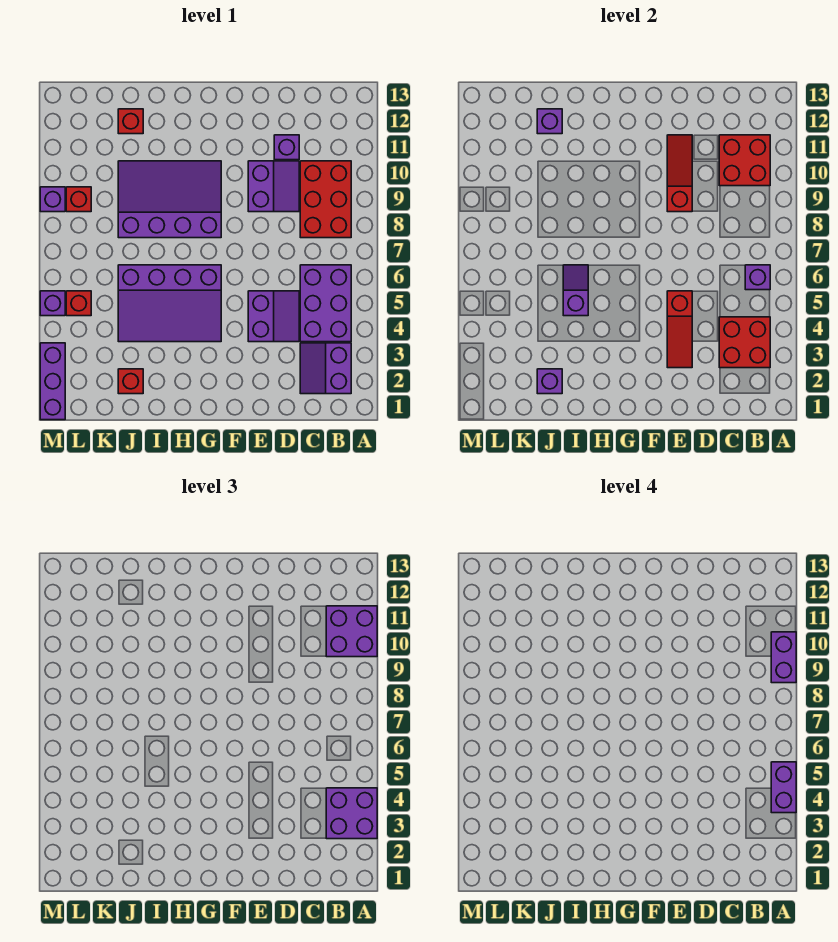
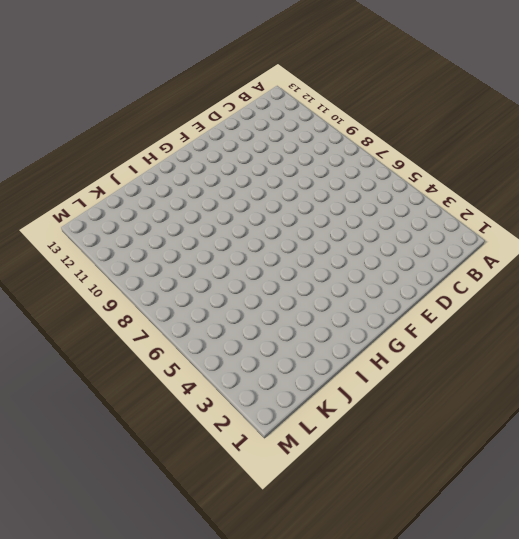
none -> purple 2x2 slope [300,343,351,394]
none -> purple 2x3 brick [300,265,351,342]
none -> red 2x3 brick [300,161,351,238]

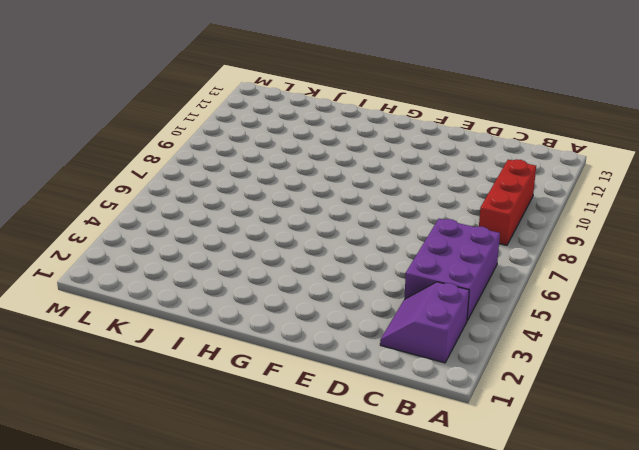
red 1x3 brick [479,159,536,245] -> red 2x3 brick [300,161,351,238]
none -> purple 2x2 slope [248,291,299,342]
none -> purple 2x2 slope [248,161,299,212]
none -> purple 1x1 brick [274,135,299,160]

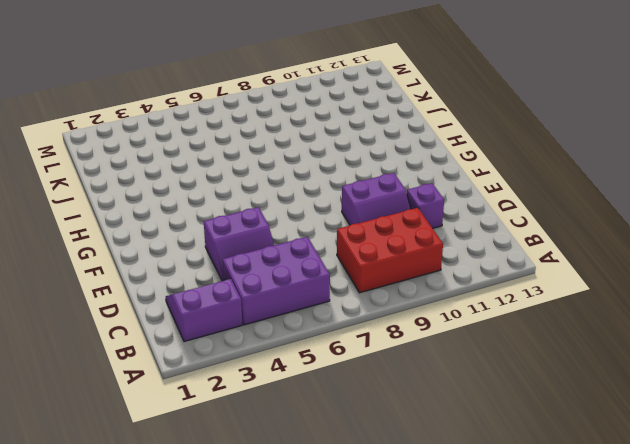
none -> purple 3x4 slope [118,265,221,342]
none -> purple 3x4 slope [118,161,221,238]
none -> red 1x1 brick [118,369,143,394]

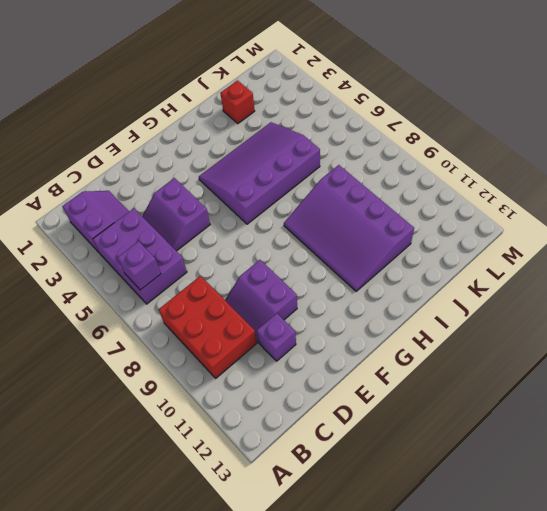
purple 3x4 slope [284,165,414,291] -> purple 3x4 slope turned to [118,161,221,238]
none -> red 1x1 brick [118,109,143,134]
none -> red 1x1 brick [66,291,91,316]
none -> red 1x1 brick [66,187,91,212]

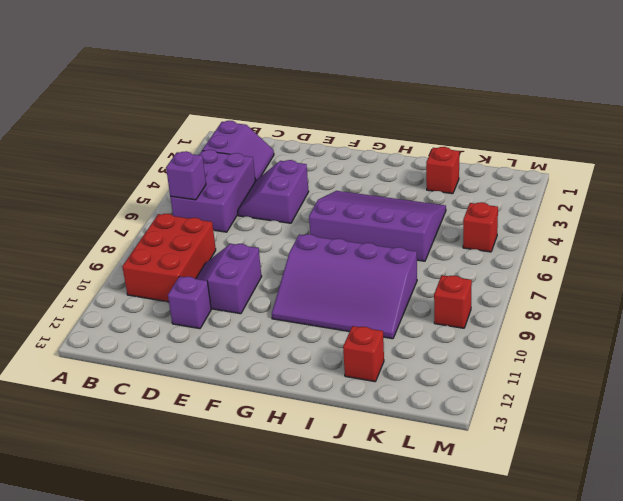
none -> purple 1x3 brick [40,343,65,420]
none -> purple 1x1 brick [40,291,65,316]
none -> purple 1x1 brick [40,187,65,212]

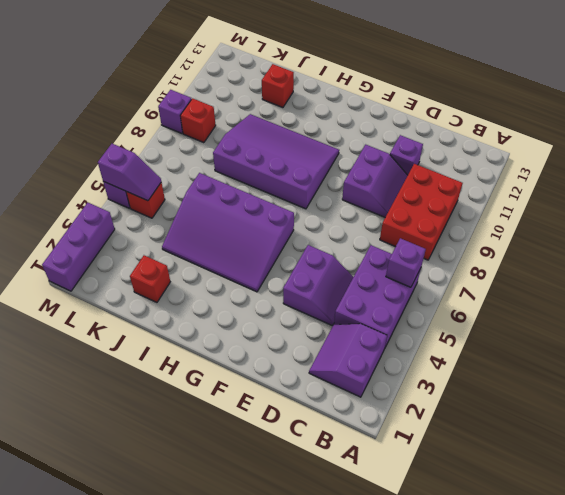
purple 1x2 slope [98,144,161,201] -> purple 1x2 slope turned to [563,265,588,316]
none -> red 2x2 brick [719,317,770,368]
none -> red 2x2 brick [719,135,770,186]
none -> red 1x3 slope [667,291,692,368]

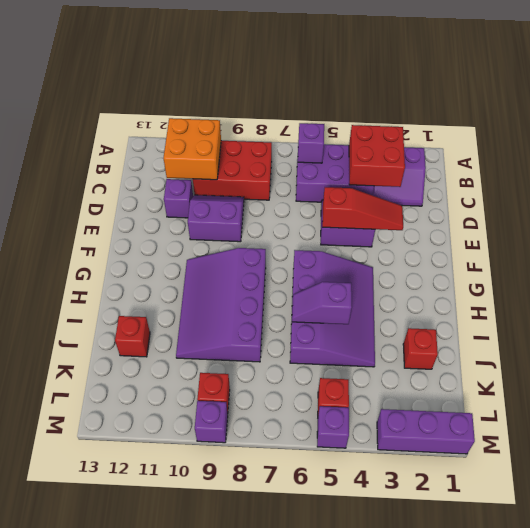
orange 2x2 brick [164,118,221,180] -> red 2x2 brick [719,135,770,186]
none -> red 1x3 slope [667,135,692,212]
none -> purple 1x1 brick [537,369,562,394]
none -> purple 1x1 brick [537,109,562,134]

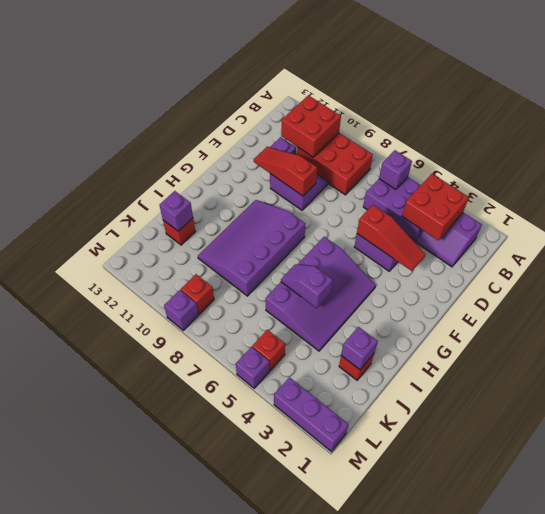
none -> purple 2x2 brick [326,788,377,839]
none -> purple 2x2 brick [326,606,377,657]
none -> purple 1x2 brick [771,762,796,813]

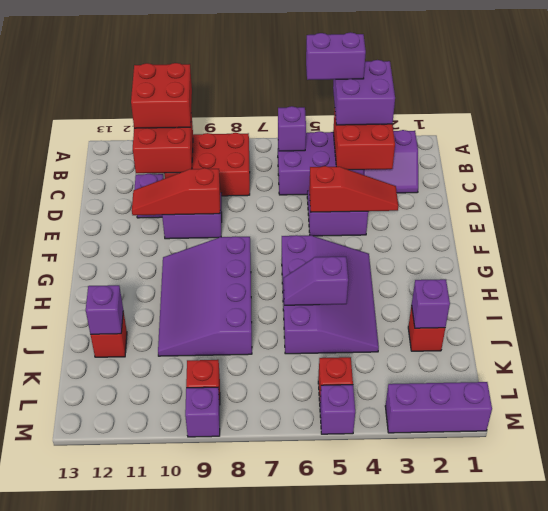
red 2x2 brick [131,63,192,128] -> purple 2x2 brick [326,606,377,657]
none -> purple 1x2 brick [771,632,796,683]

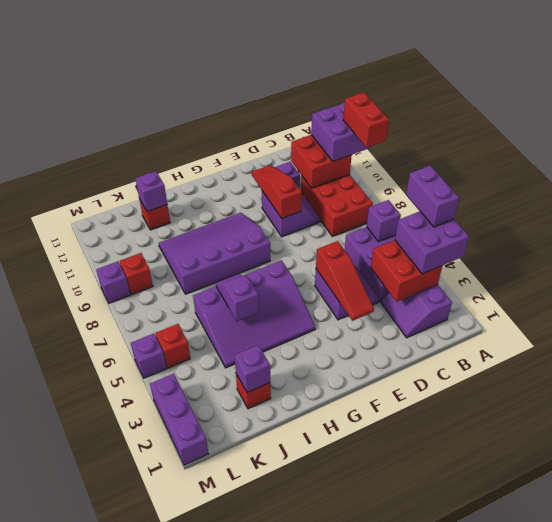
red 1x2 brick [343,92,389,148] -> purple 1x2 brick [771,632,796,683]

